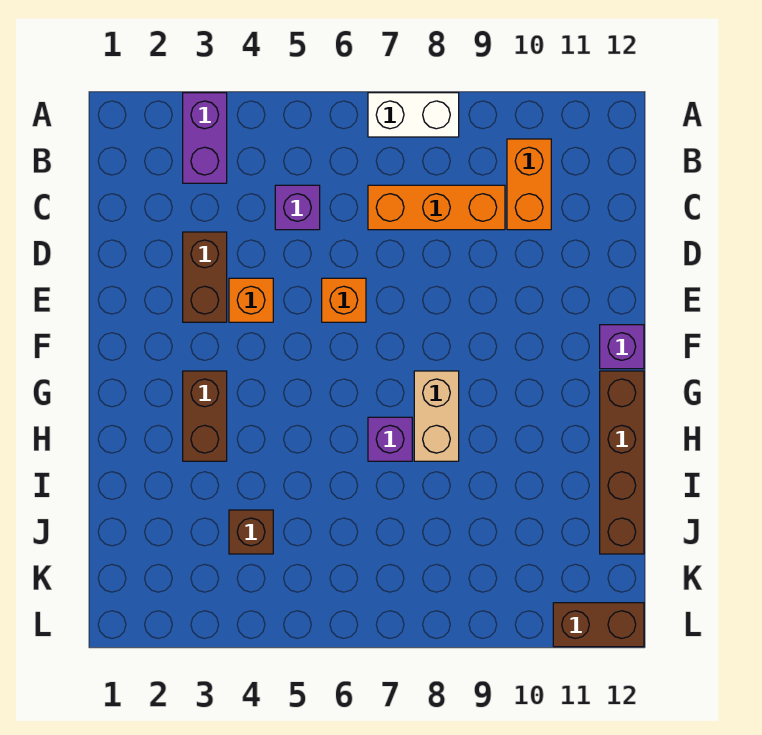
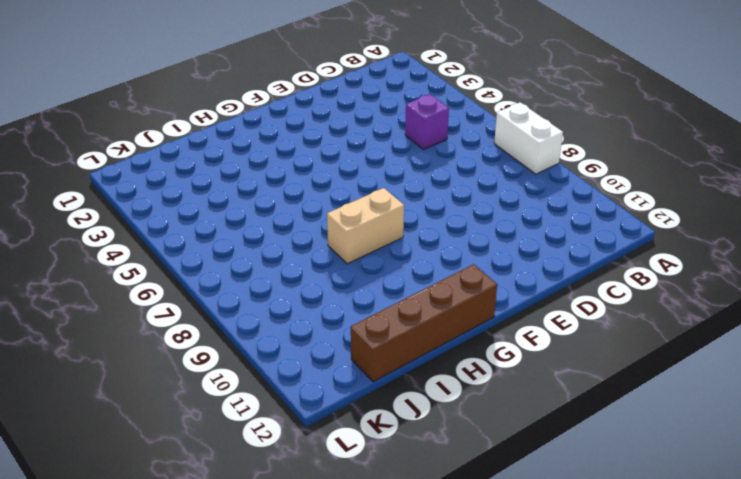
none -> purple 1x2 brick [183,93,227,183]
none -> orange 1x2 brick [507,139,551,230]
none -> orange 1x3 brick [368,185,505,230]

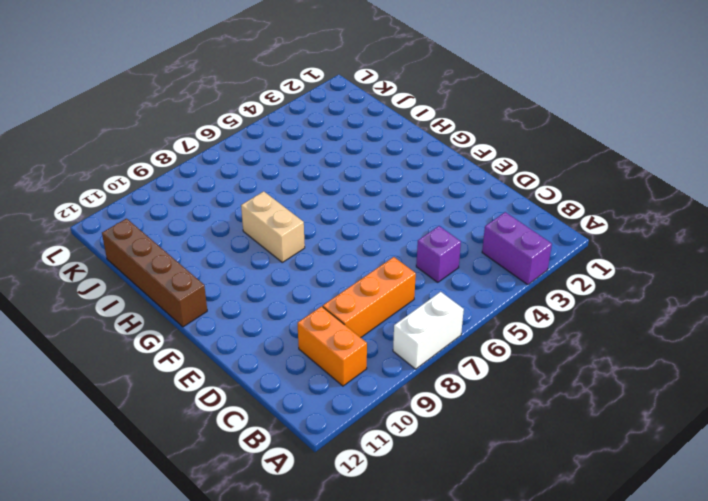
none -> brown 1x2 brick [183,232,227,322]
none -> orange 1x1 brick [229,278,273,322]
none -> orange 1x1 brick [322,278,366,322]

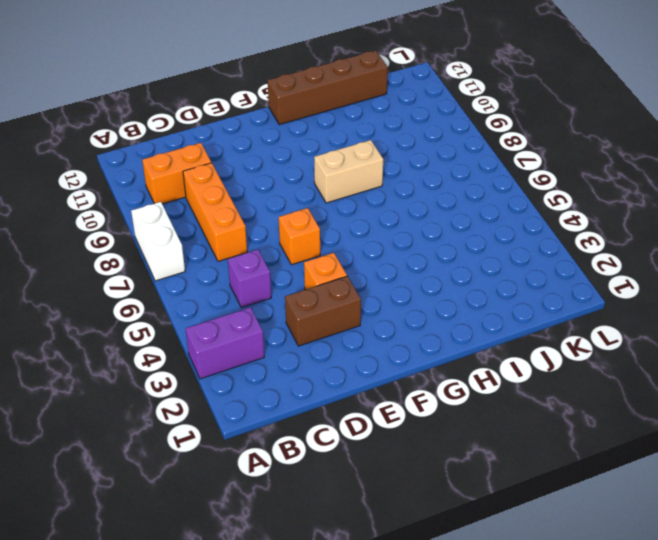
none -> purple 1x1 brick [600,325,644,369]
none -> brown 1x2 brick [183,371,227,461]
none -> purple 1x1 brick [368,417,412,461]

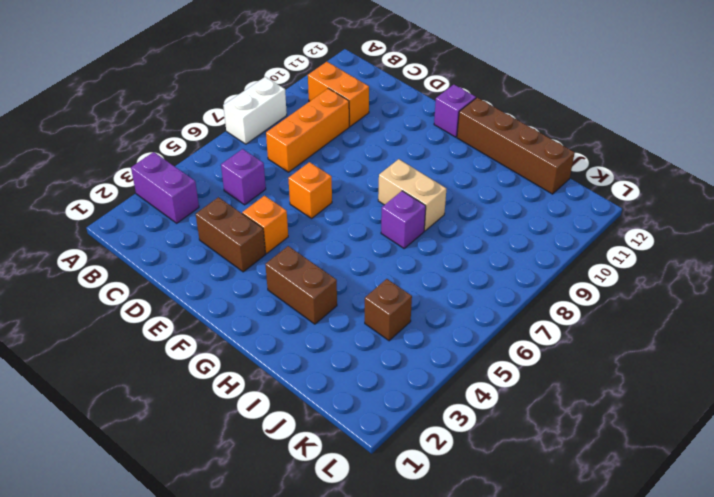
none -> brown 1x2 brick [553,603,644,647]

